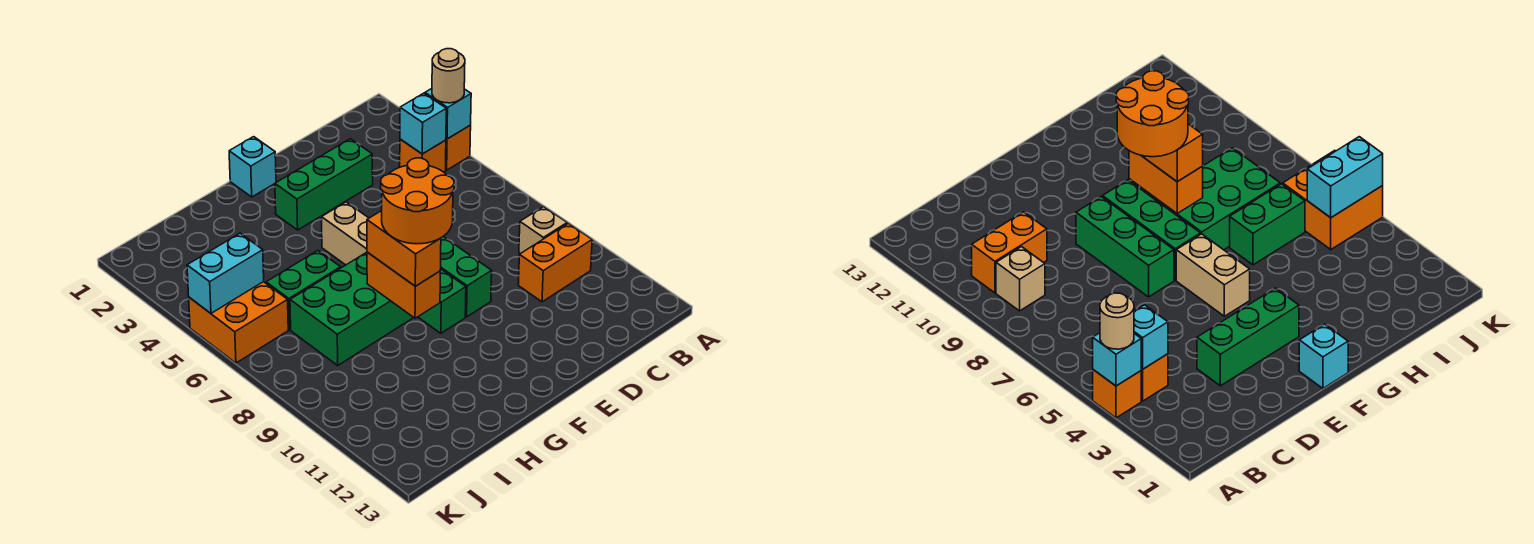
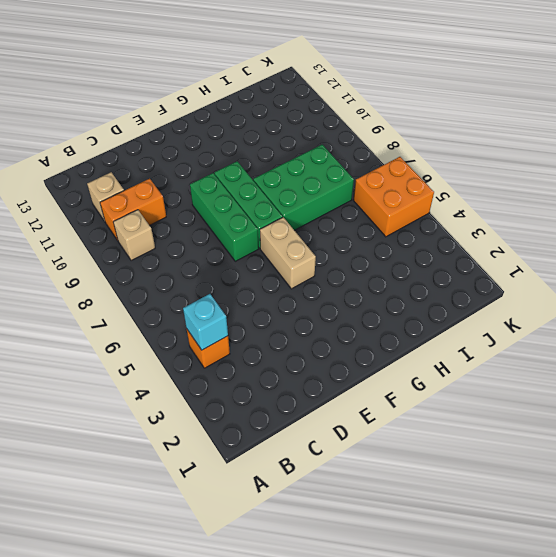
tan 1x1 brick [87,172,124,221] -> none
none -> orange 1x1 brick [446,125,471,170]
none -> green 1x3 brick [275,139,373,230]
none -> cyan 1x1 brick [229,137,276,197]

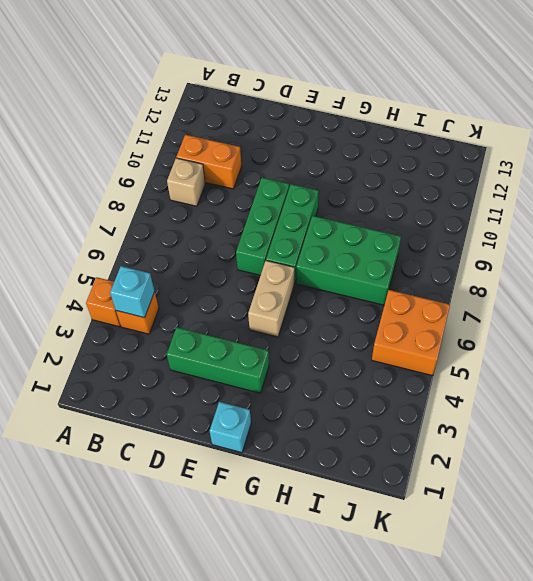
none -> green 1x2 brick [266,251,341,330]
none -> cyan 1x1 brick [425,89,471,139]
none -> orange 1x2 brick [367,252,440,318]

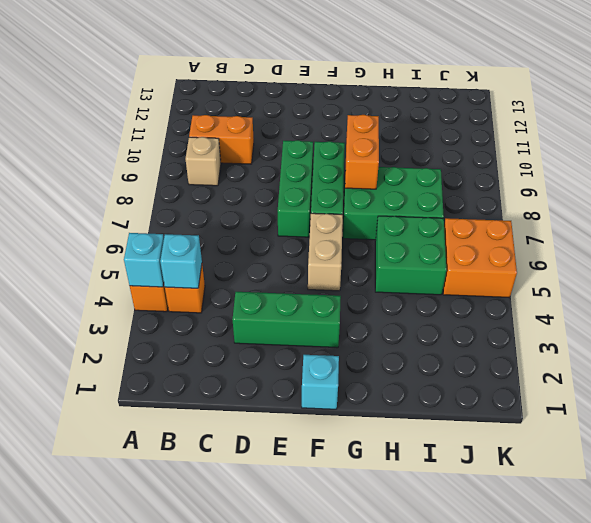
green 2x2 brick [375,216,446,295] -> green 1x2 brick [266,251,341,330]
none -> cyan 1x2 brick [187,233,264,313]
none -> tan 1x1 round brick [432,49,465,103]
none -> orange 1x2 brick [367,211,441,286]

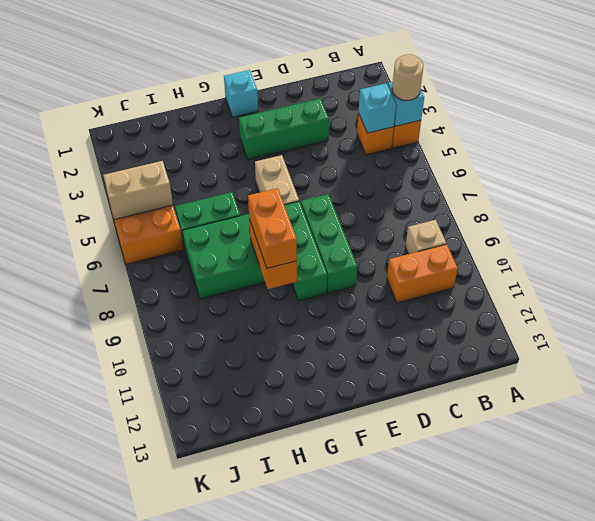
tan 1x2 brick [103,161,173,220] -> cyan 1x2 brick [187,233,264,313]
none -> orange 2x2 round brick [381,158,454,244]

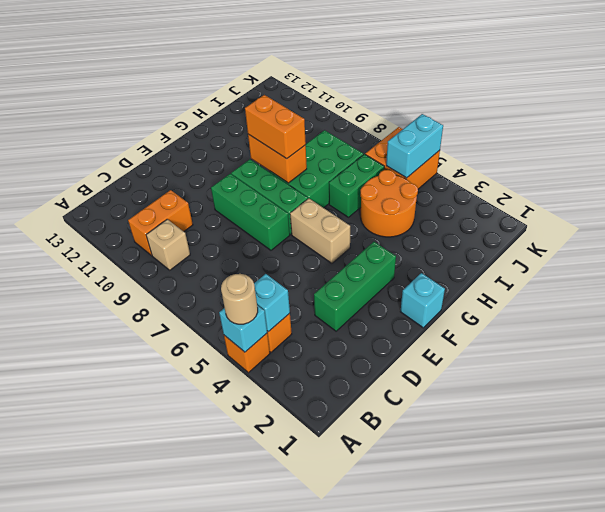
orange 2x2 round brick [361,170,418,237] -> orange 2x2 round brick moved to [381,158,454,244]

